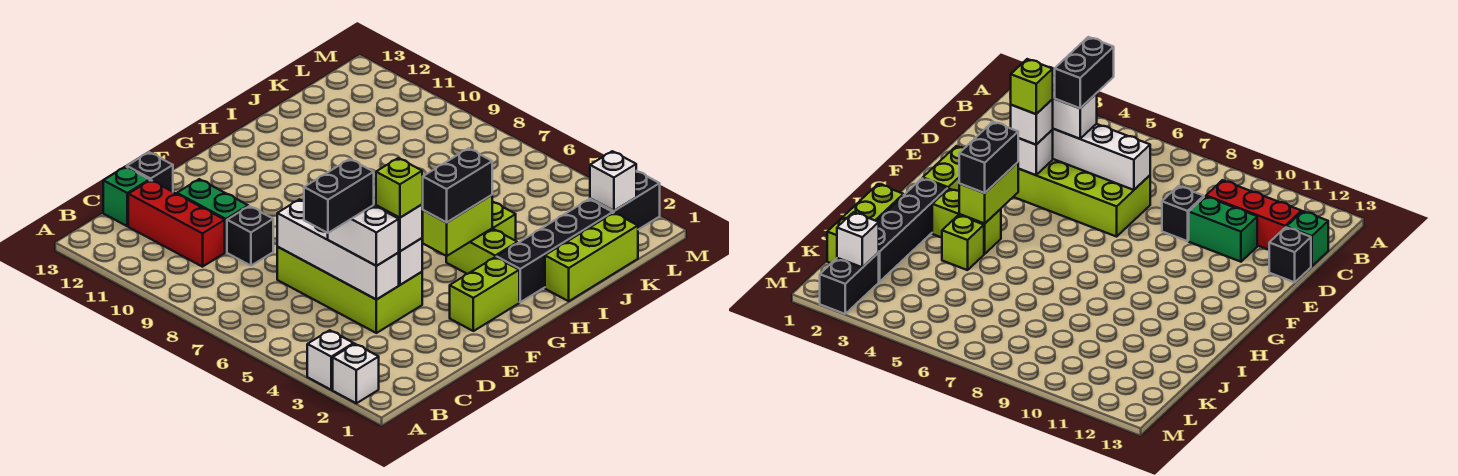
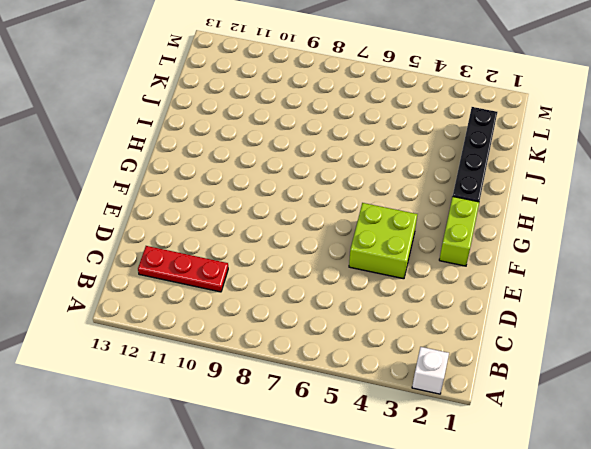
red 1x3 plate [138,246,228,292] -> red 1x3 brick [128,180,225,267]
lime 2x2 brick [349,203,417,279] -> lime 2x4 brick [277,247,422,333]
none -> white 1x1 brick [307,330,354,390]
none -> green 1x1 brick [103,167,150,226]
none -> black 1x1 brick [227,206,273,266]

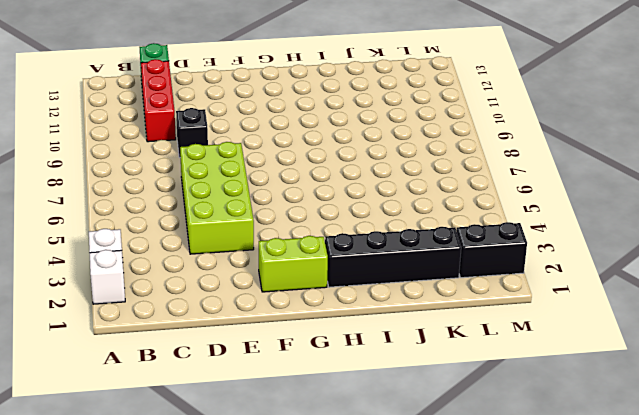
none -> green 1x2 brick [177,179,248,252]
none -> black 1x1 brick [127,152,173,192]
none -> lime 1x2 brick [446,228,517,274]

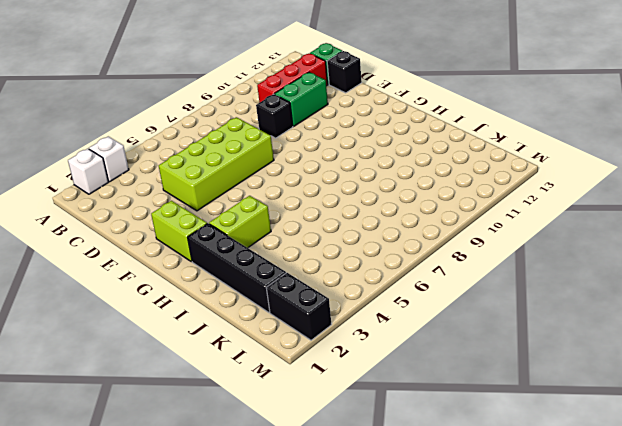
none -> lime 1x3 brick [545,213,638,301]
none -> lime 1x1 brick [492,201,516,241]
none -> white 1x4 brick [277,199,399,300]

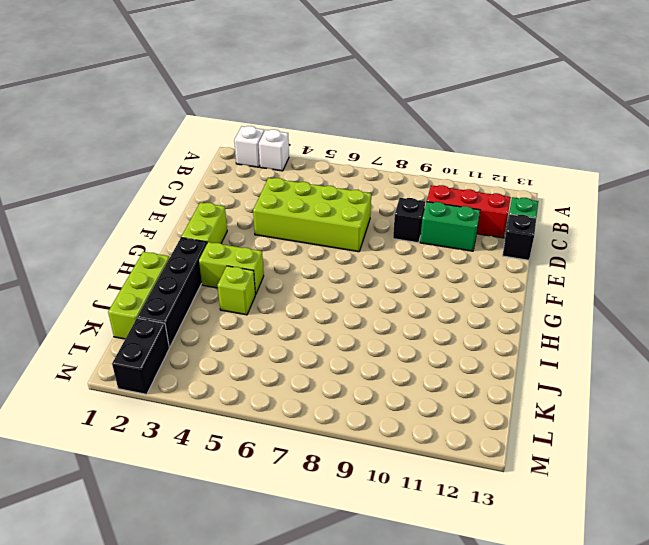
none -> white 1x4 brick [277,199,399,300]
none -> white 1x1 brick [398,238,422,285]
none -> lime 1x2 brick [422,195,492,256]

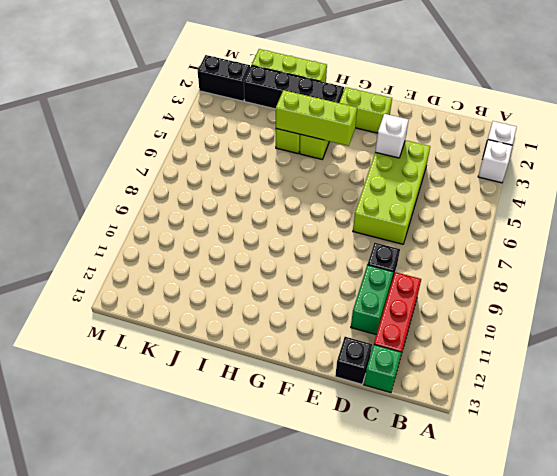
lime 1x3 brick [276,90,357,146] -> lime 1x2 brick [422,195,492,256]
none -> white 1x4 brick [277,199,399,300]
none -> white 1x1 brick [590,151,636,211]
none -> white 1x2 brick [328,205,399,266]

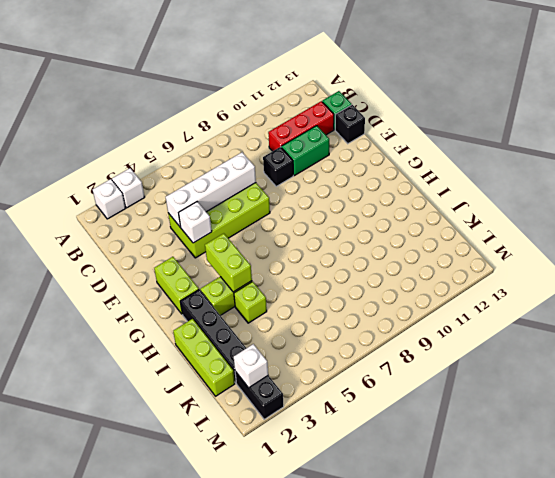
none -> white 1x2 brick [328,205,399,266]
none -> white 1x1 brick [376,205,422,251]
none -> black 1x2 brick [422,148,492,222]

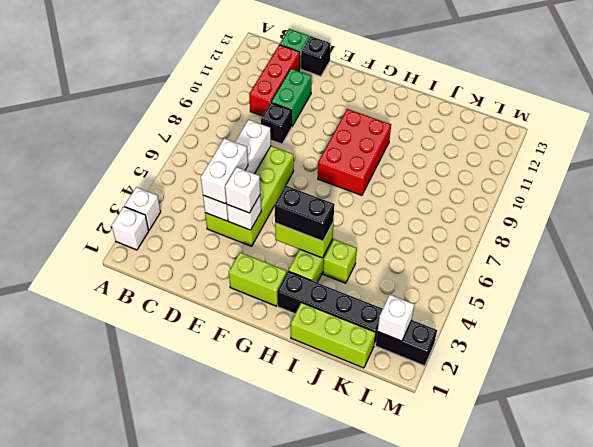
red 2x3 brick [318,109,391,195] -> none
none -> black 1x2 brick [304,159,374,233]
none -> lime 1x1 brick [376,158,422,218]

